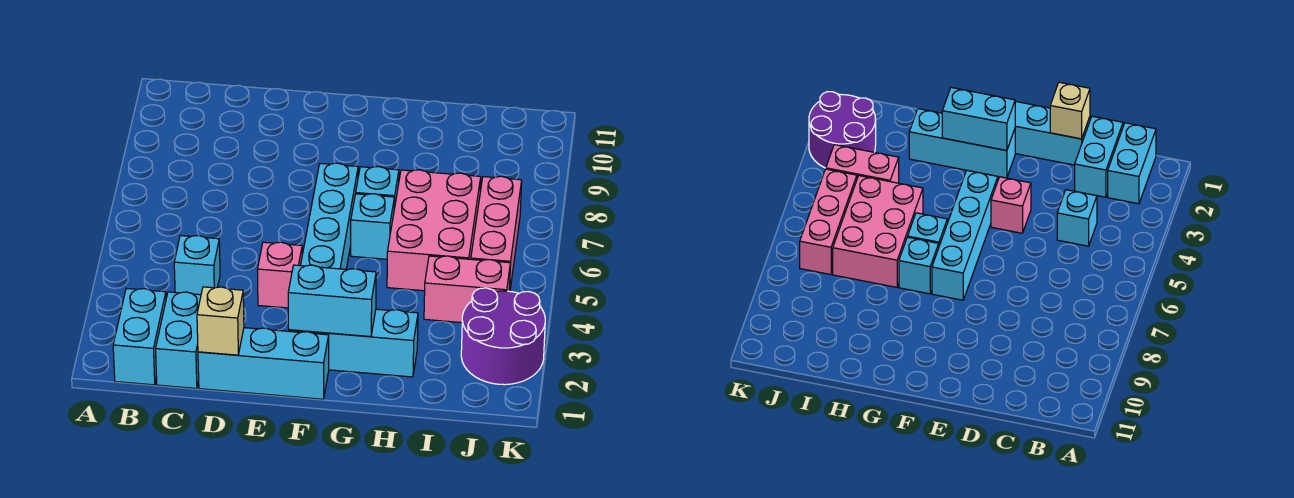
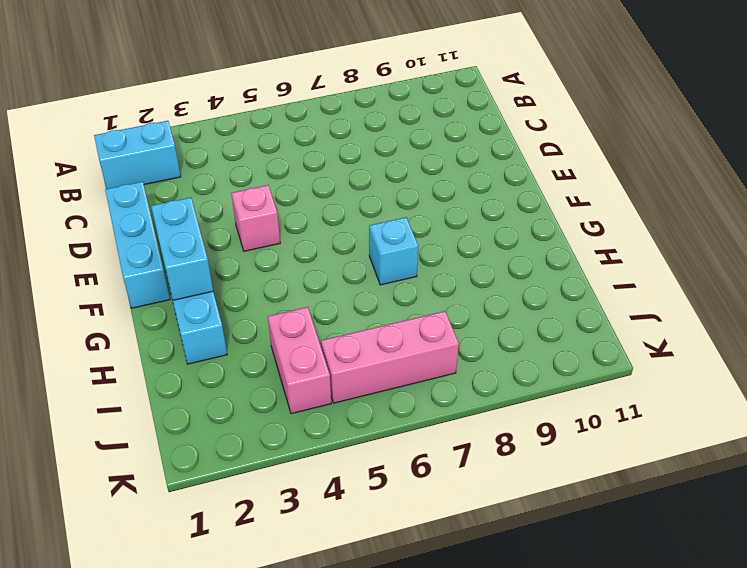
none -> cyan 1x2 brick [156,292,201,388]
none -> cyan 1x1 brick [174,235,220,295]
none -> cyan 1x4 brick [301,163,358,269]

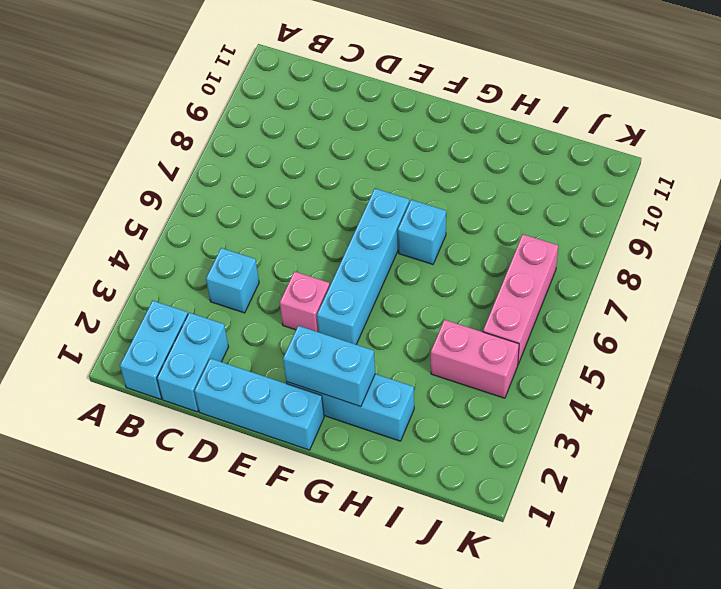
none -> cyan 1x1 brick [351,194,394,259]
none -> pink 2x3 brick [387,170,481,291]
none -> purple 2x2 round brick [461,288,545,385]

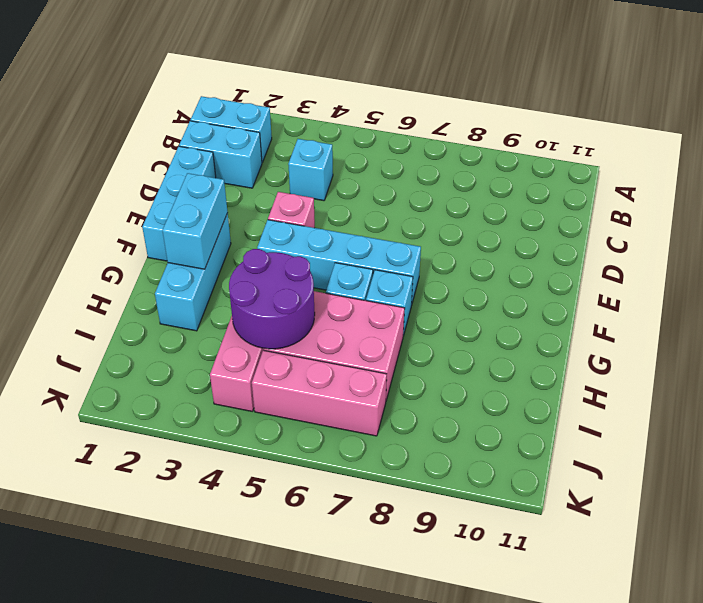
purple 2x2 round brick [229,249,315,349] -> purple 2x2 round brick moved to [461,288,545,385]
none -> tan 1x1 brick [197,287,244,355]

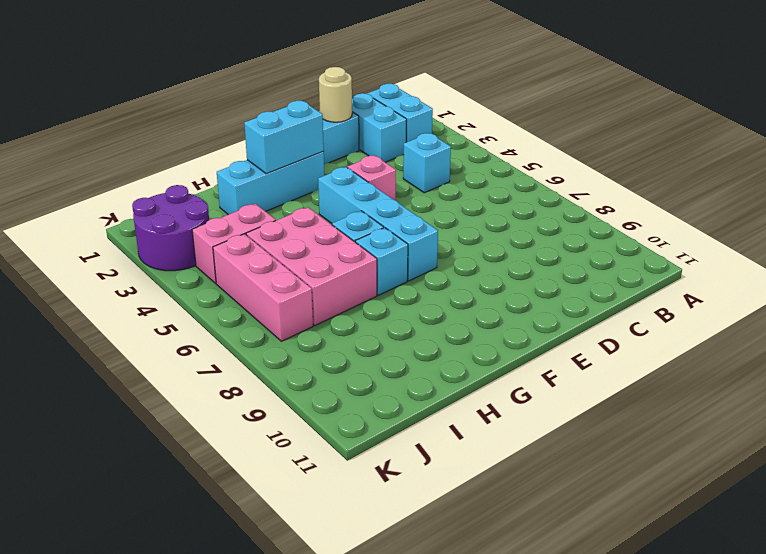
tan 1x1 round brick [319,67,352,122] -> tan 1x1 brick [197,287,244,355]

